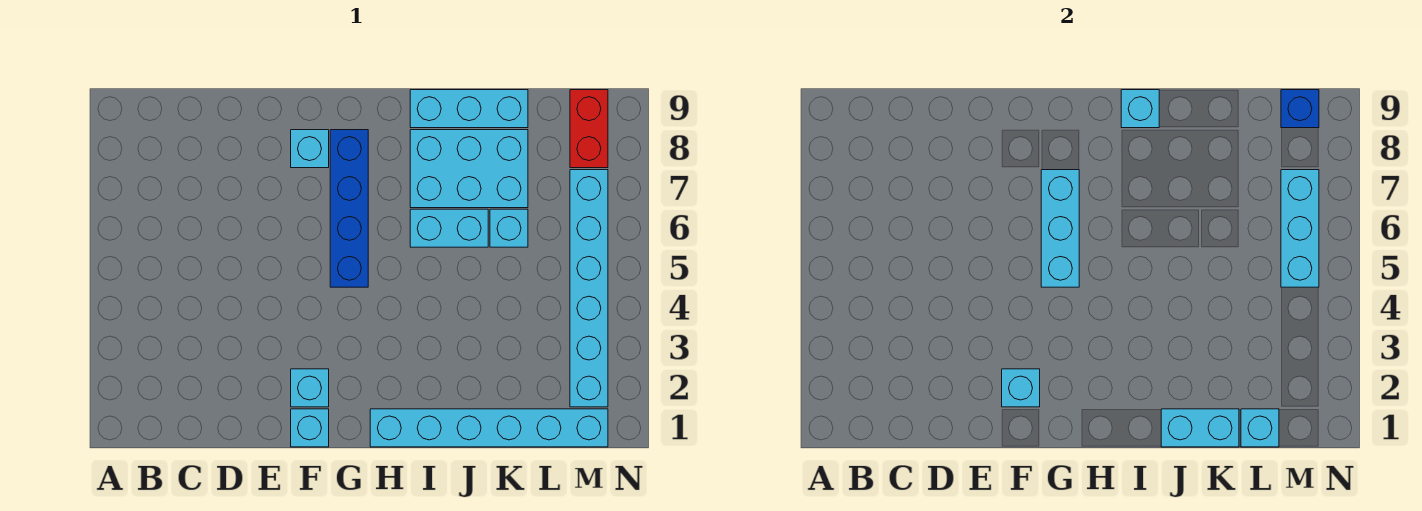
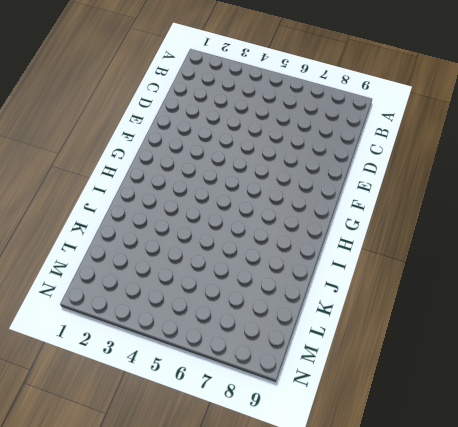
none -> cyan 1x1 brick [291,409,329,447]
none -> cyan 1x1 brick [291,369,329,407]
none -> cyan 1x1 brick [291,130,329,168]

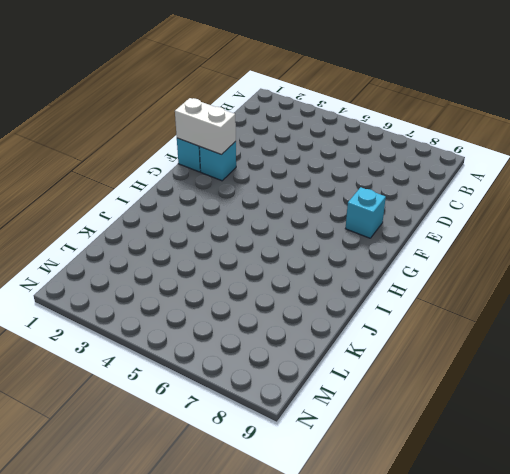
white 1x2 brick [175,98,236,155] -> cyan 1x1 brick [1002,369,1040,407]
none -> blue 1x4 brick [330,130,368,287]
none -> cyan 1x6 brick [370,409,608,447]
none -> cyan 1x2 brick [410,209,488,247]

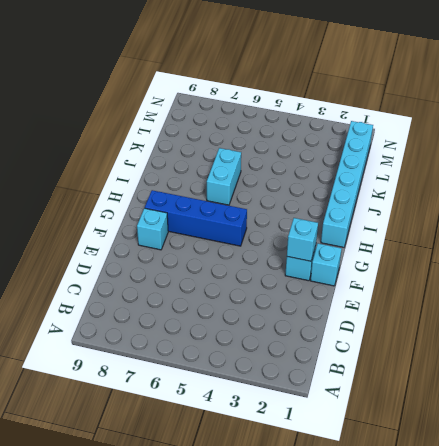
none -> cyan 2x3 brick [410,130,528,208]
none -> cyan 1x3 brick [410,90,528,128]
none -> cyan 1x1 brick [490,209,528,247]

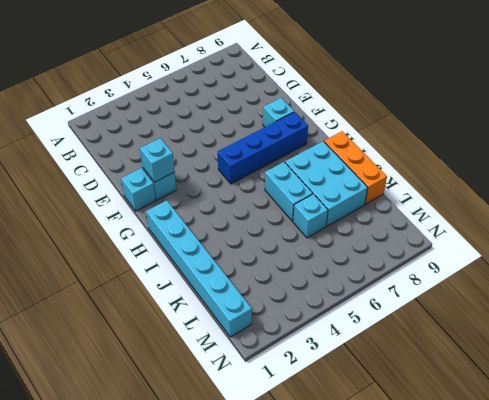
orange 1x3 brick [324,131,387,204] -> cyan 1x3 brick [410,90,528,128]
none -> cyan 1x6 brick [570,170,608,407]
none -> red 1x2 brick [570,90,608,168]
none -> cyan 1x3 brick [1041,170,1079,287]

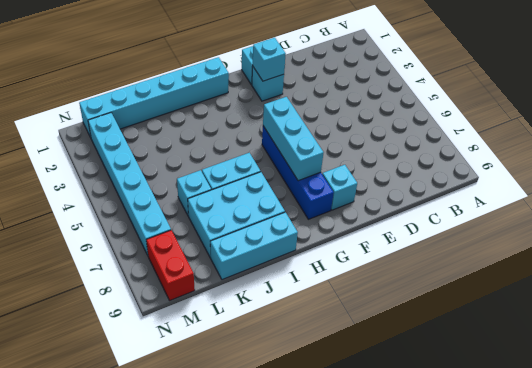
none -> cyan 1x1 brick [1121,90,1159,128]
none -> cyan 1x2 brick [1161,409,1239,447]
none -> cyan 1x1 brick [1241,409,1279,447]

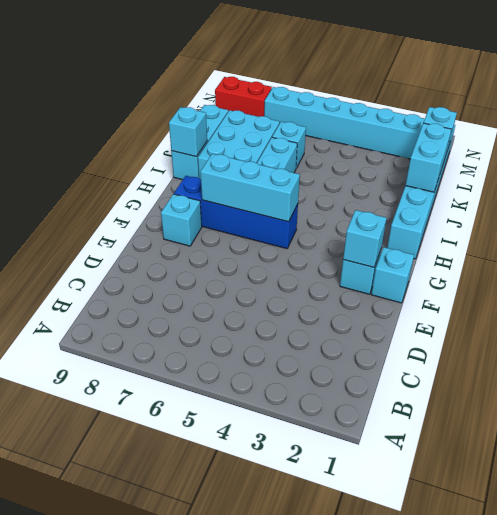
none -> cyan 1x3 brick [1281,170,1319,287]
none -> blue 1x1 brick [1281,90,1319,128]

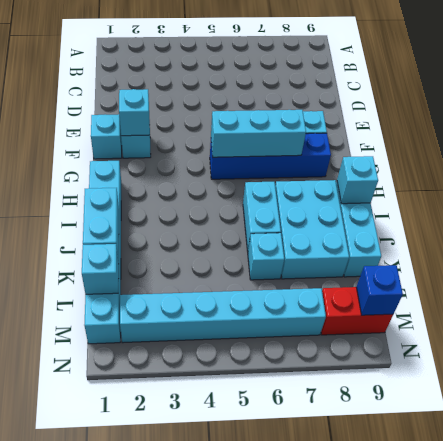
none -> cyan 1x3 brick [1281,170,1319,287]

